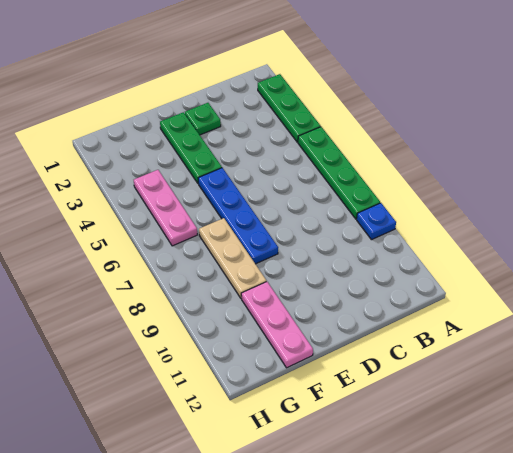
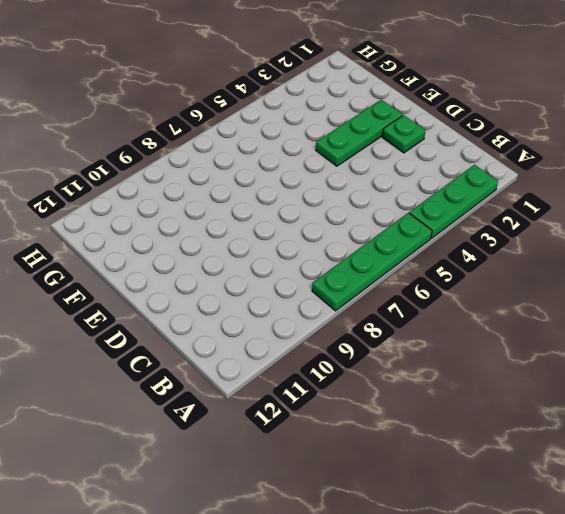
none -> blue 1x1 plate [357,203,396,240]
none -> blue 1x4 plate [198,168,278,264]

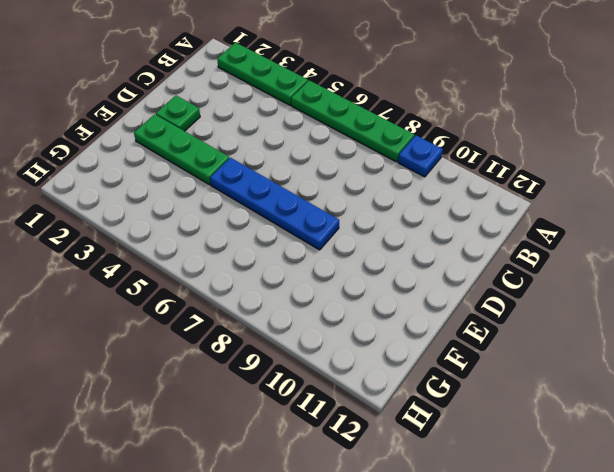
none -> tan 1x3 plate [199,218,266,298]
none -> pink 1x3 plate [241,282,313,368]

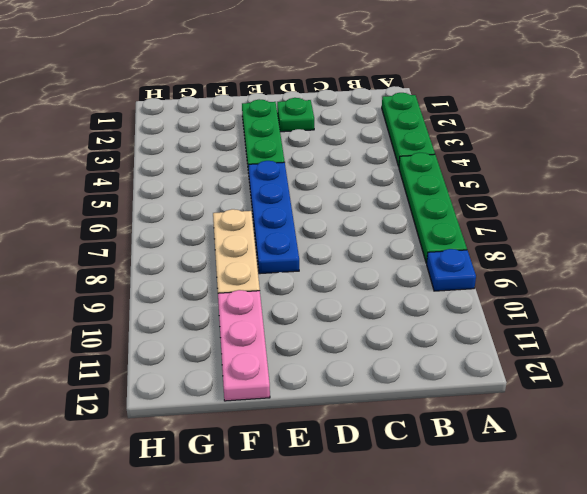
none -> pink 1x3 plate [134,170,197,246]

